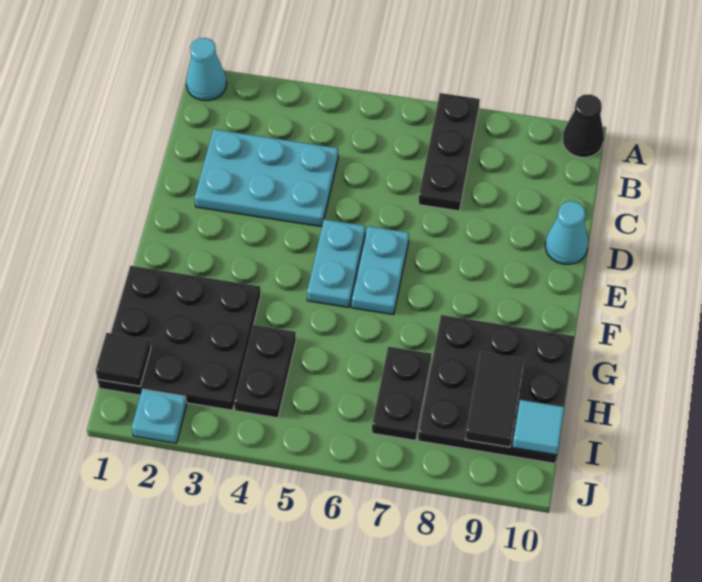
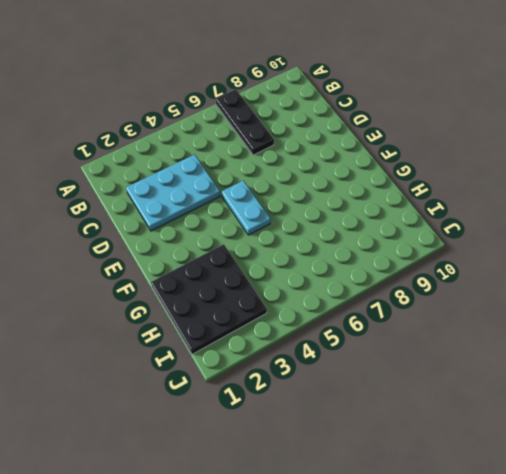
none -> cyan 1x1 cone [186,38,227,101]
none -> black 1x1 cone [563,94,604,157]
none -> cyan 1x1 cone [545,201,588,264]

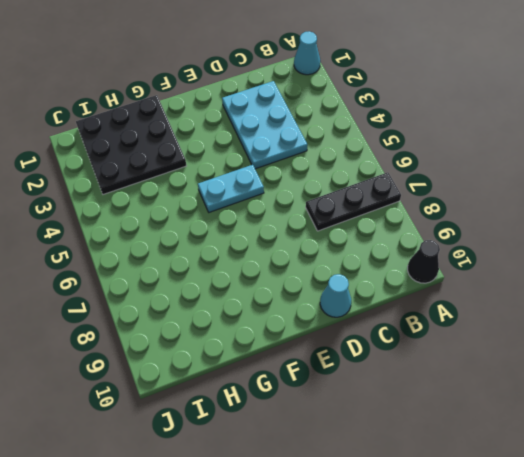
none -> cyan 1x2 plate [352,226,409,315]
none -> black 3x3 plate [418,315,575,463]
none -> black 1x2 plate [234,325,296,418]

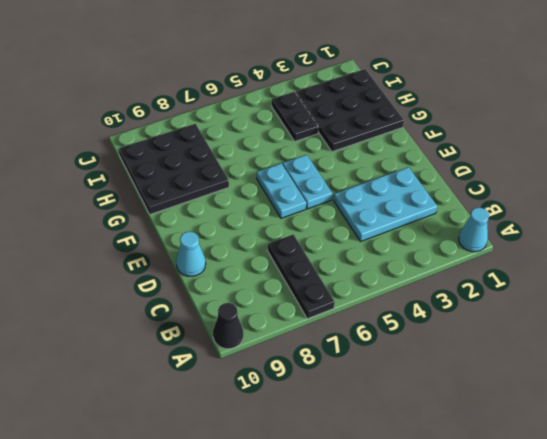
none -> black 1x2 plate [372,347,431,440]
none -> cyan 1x1 plate [132,389,187,443]
none -> black 1x2 tile [465,352,524,447]

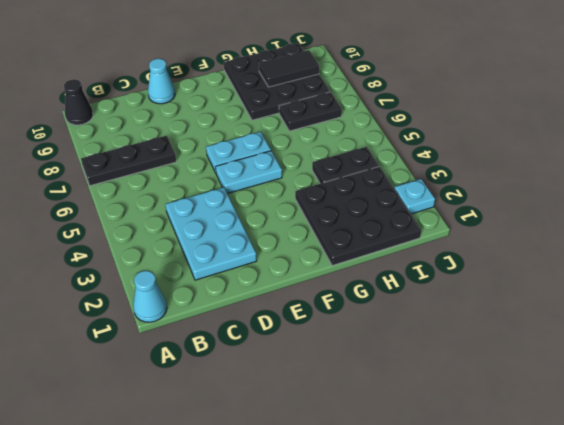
none -> black 1x1 tile [96,333,151,386]
none -> cyan 1x1 tile [512,400,565,455]

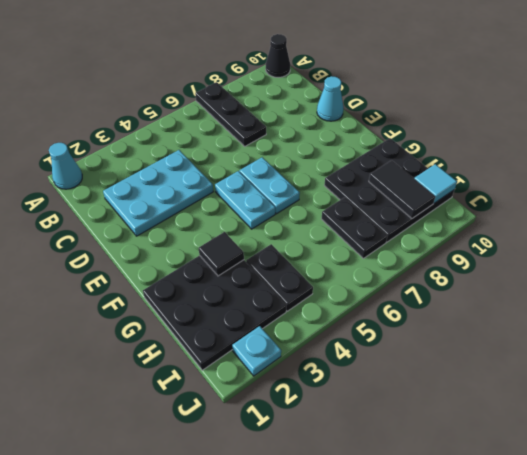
black 1x1 tile [199,232,244,276] -> black 1x1 tile moved to [96,333,151,386]

